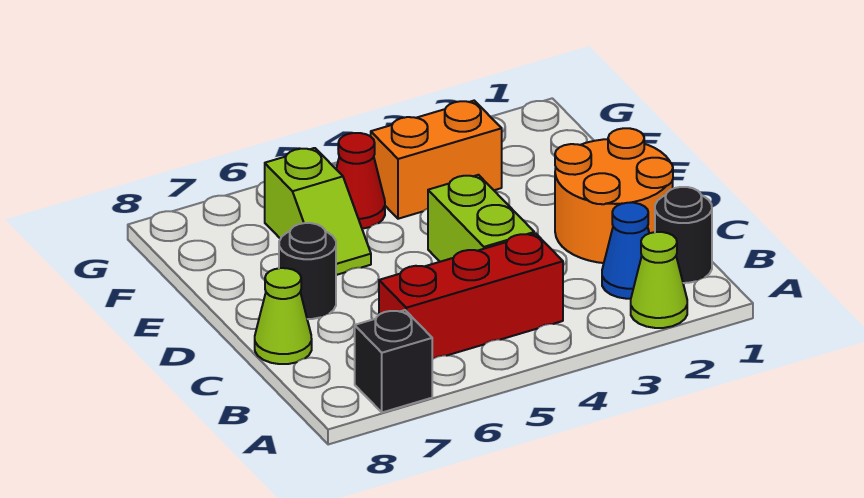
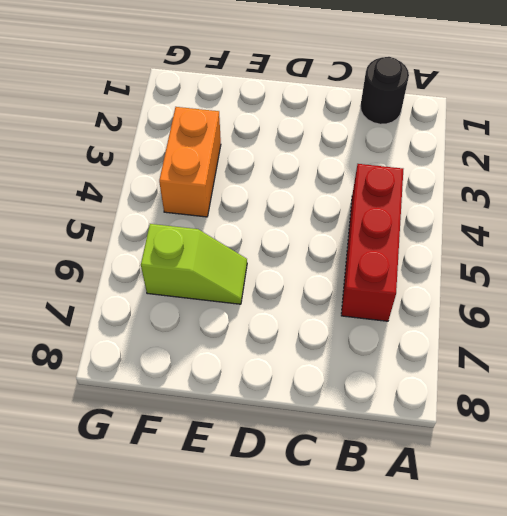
none -> lime 1x1 cone [631,232,687,328]
none -> black 1x1 brick [355,310,432,412]
none -> blue 1x1 cone [602,203,649,299]

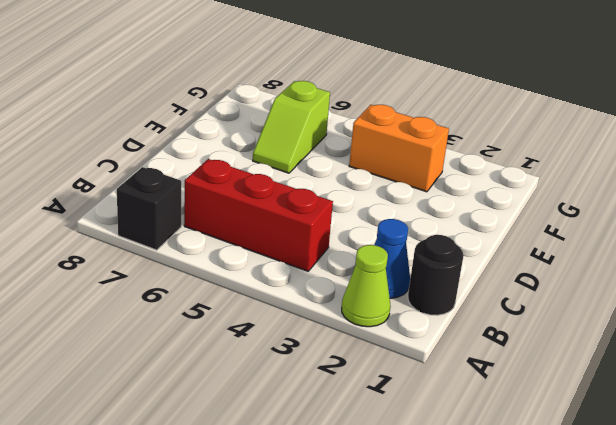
none -> orange 2x2 round brick [555,128,673,263]
none -> lime 1x2 brick [428,175,534,262]
none -> lime 1x1 cone [255,268,312,364]

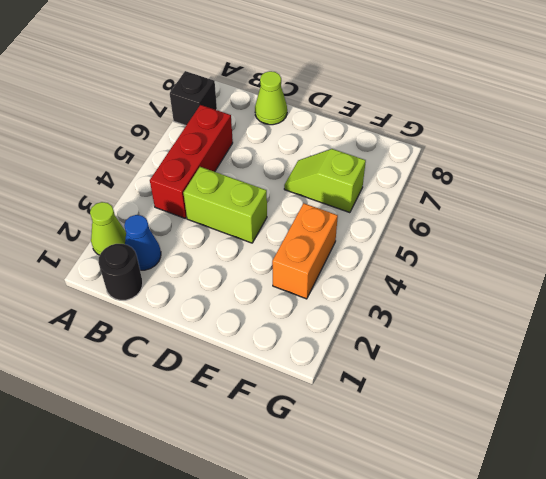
none -> orange 2x2 round brick [555,128,673,263]
none -> black 1x1 round brick [279,223,336,319]
none -> red 1x1 cone [336,133,385,229]

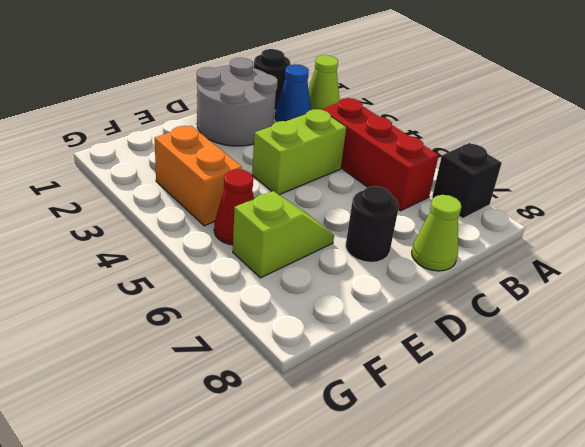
grey 2x2 round brick [197,58,278,146] -> orange 2x2 round brick [555,128,673,263]

